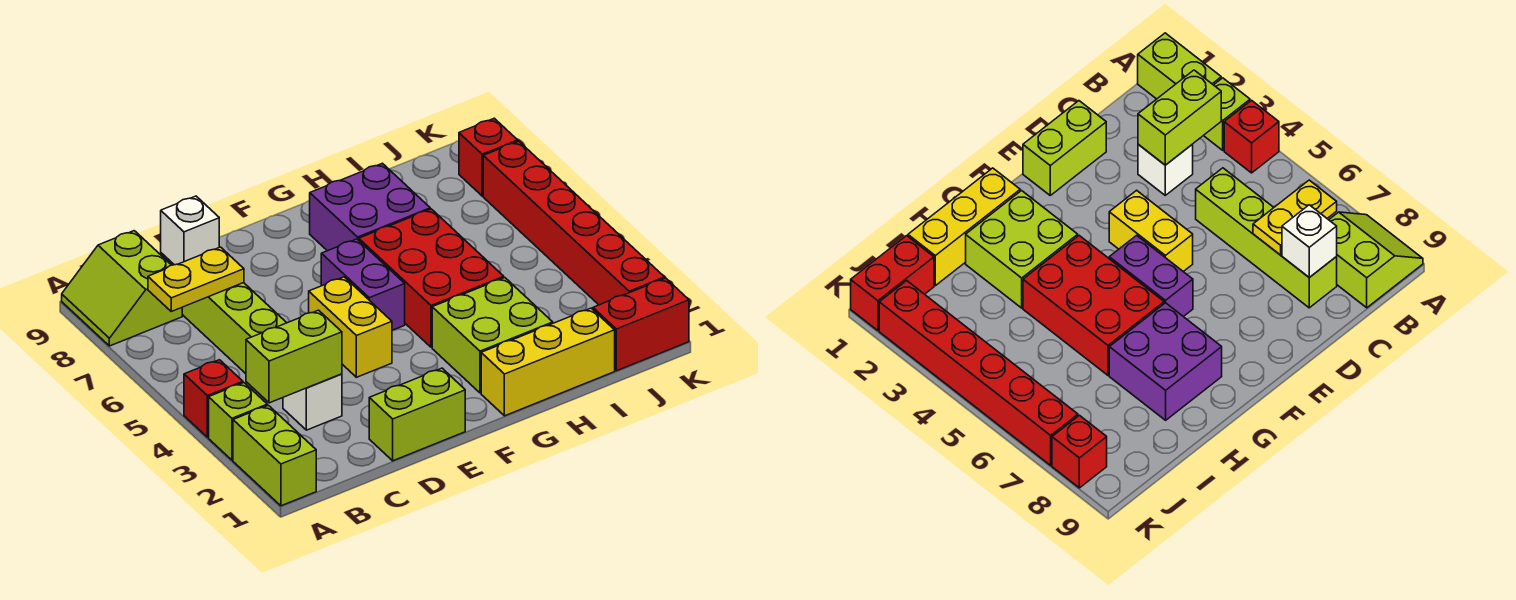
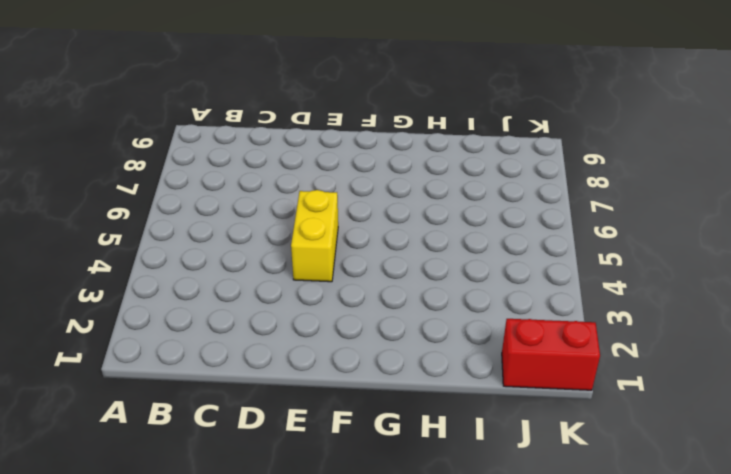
none -> lime 1x2 brick [233,405,316,506]
none -> lime 1x1 brick [209,383,267,460]
none -> red 1x1 brick [184,360,243,437]

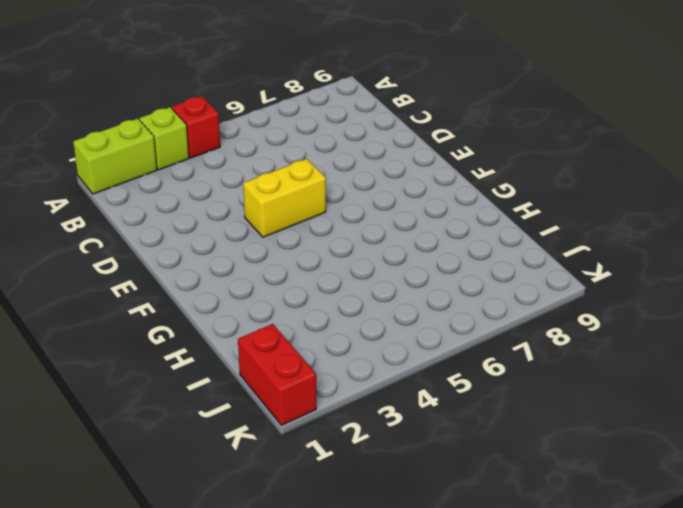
none -> lime 2x2 slope [62,231,182,346]
none -> white 1x1 brick [283,374,342,430]
none -> lime 1x4 brick [161,253,286,374]

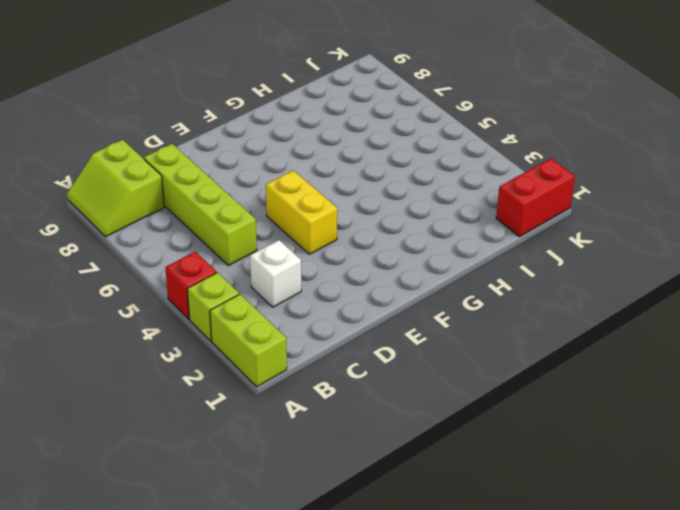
none -> lime 1x2 brick [369,368,465,461]
none -> purple 1x2 brick [321,239,405,330]
none -> yellow 1x3 brick [481,308,615,416]

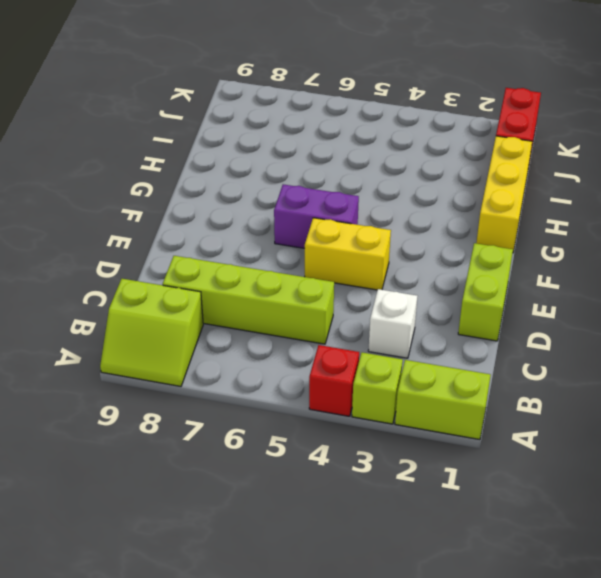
none -> lime 2x2 brick [432,278,553,393]
none -> red 2x3 brick [359,209,504,347]
none -> purple 2x2 brick [310,163,430,251]

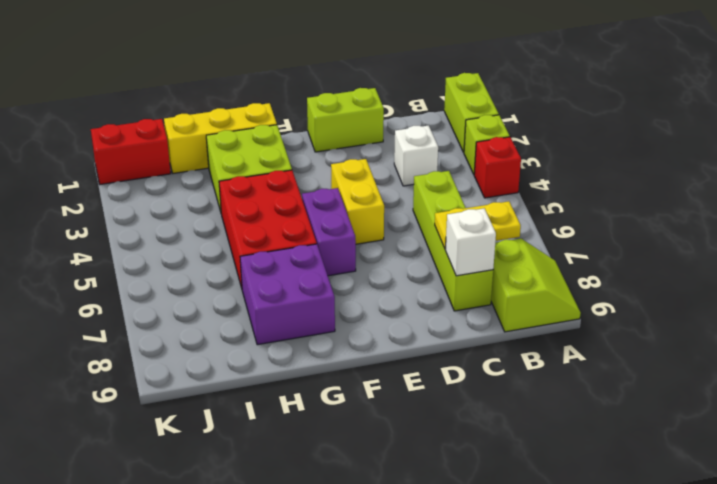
none -> red 1x6 brick [483,141,665,305]
none -> red 1x1 brick [459,118,518,196]
none -> lime 1x2 brick [246,310,342,403]

